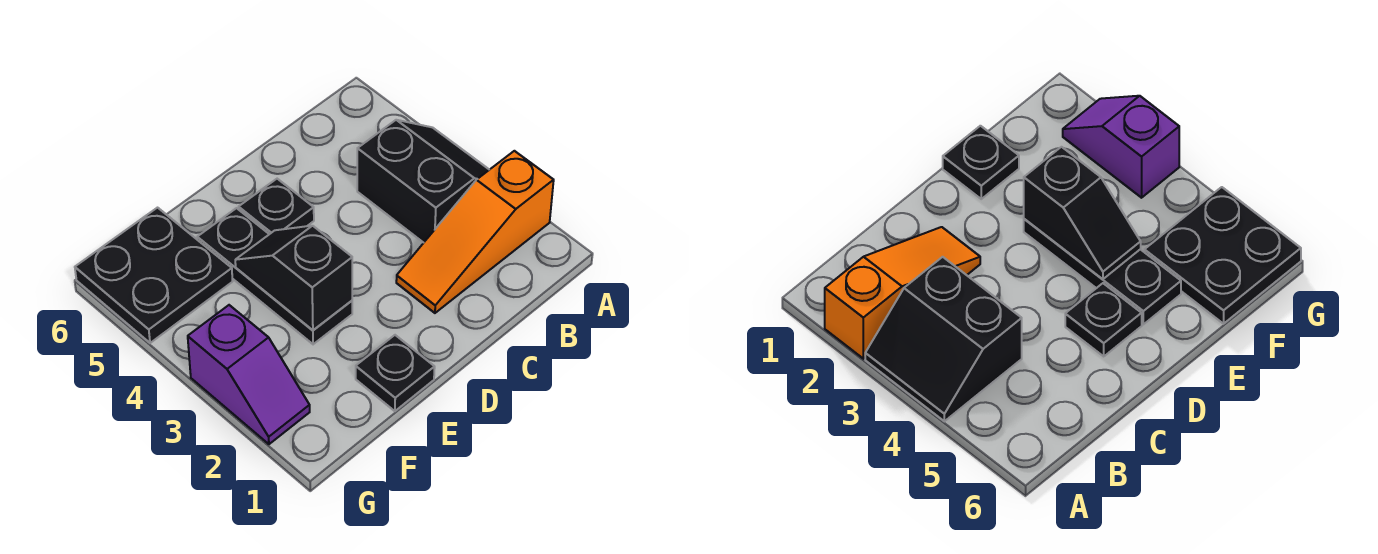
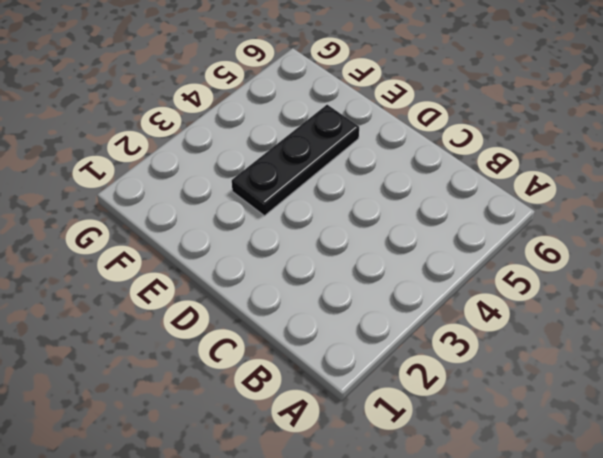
none -> orange 1x3 slope [396,151,554,313]
none -> black 2x2 slope [357,120,489,243]

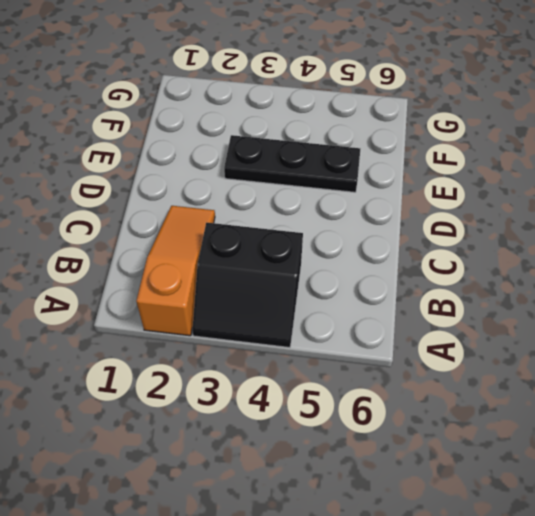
none -> black 1x1 plate [239,179,314,234]
none -> black 1x1 plate [356,335,435,411]

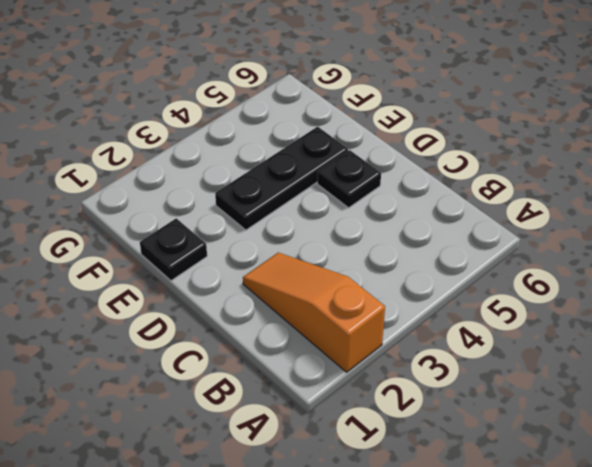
none -> black 2x2 slope [357,120,489,243]
none -> black 2x2 plate [75,208,233,343]

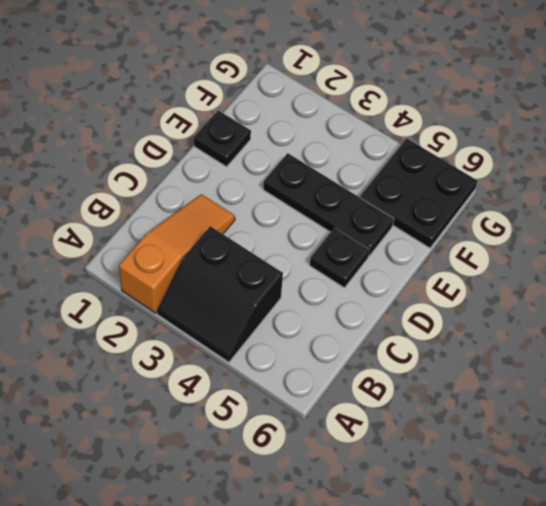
none -> purple 1x2 slope [188,305,310,444]
none -> black 1x2 slope [235,226,352,330]

